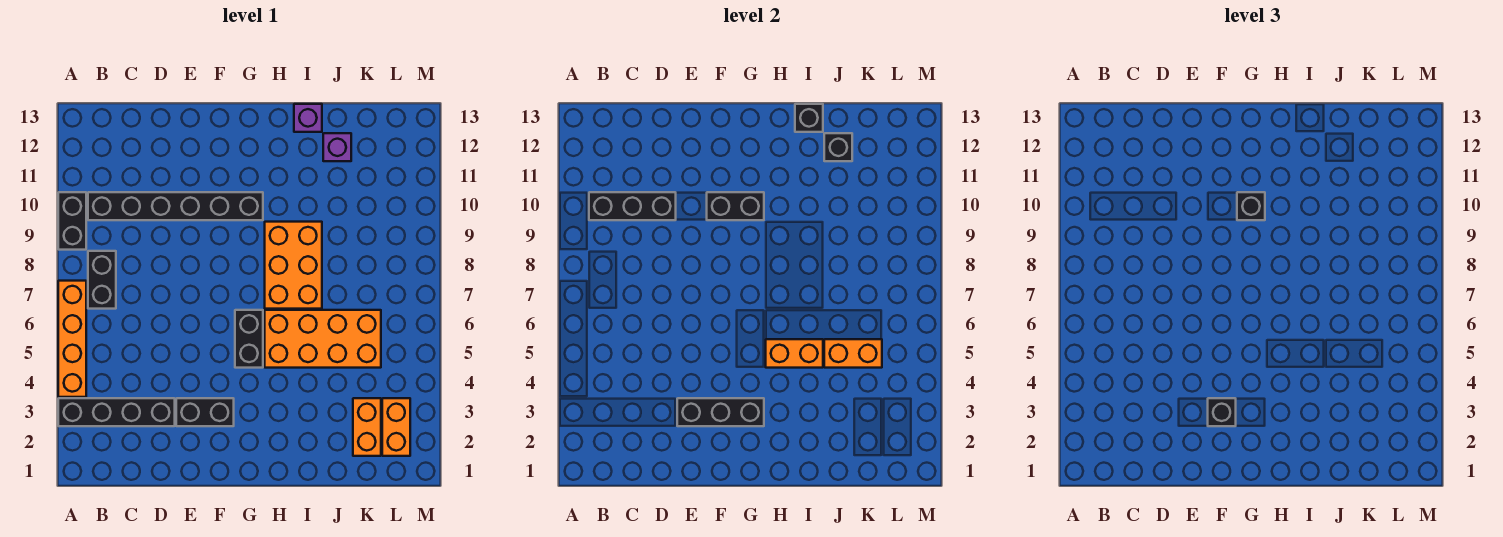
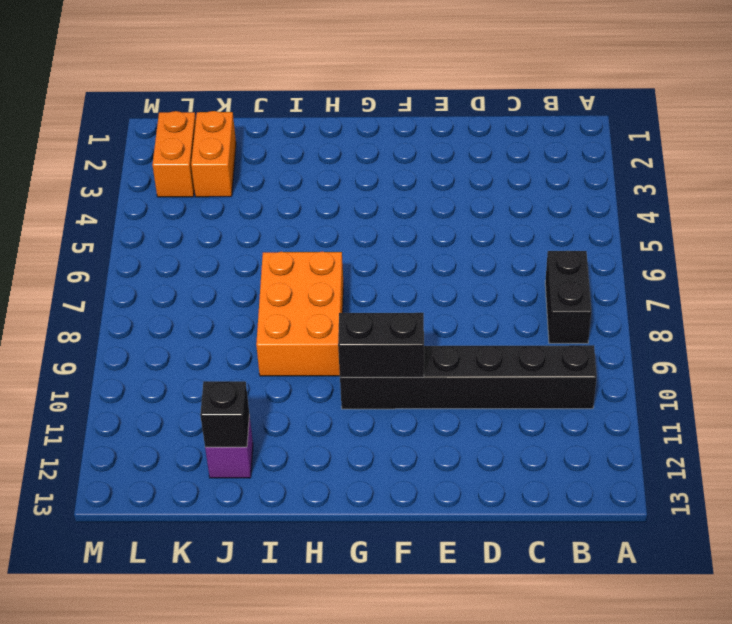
none -> black 1x4 brick [58,398,175,426]
none -> orange 1x4 brick [58,281,86,397]
none -> black 1x2 brick [58,192,86,250]

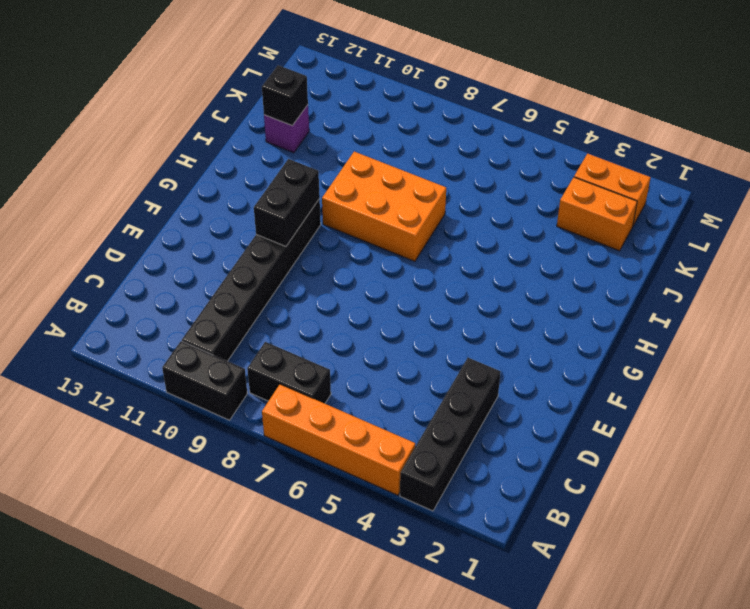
none -> black 1x2 brick [176,398,234,426]
none -> black 1x2 brick [235,310,263,368]
none -> orange 2x4 brick [265,310,381,368]

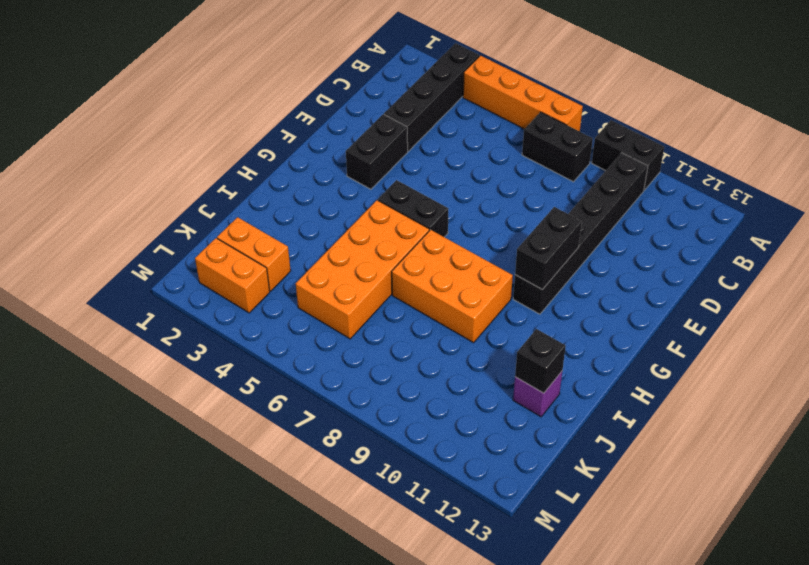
none -> purple 1x1 brick [294,104,322,132]
none -> black 1x3 brick [589,192,676,220]
none -> black 1x3 brick [677,398,764,426]

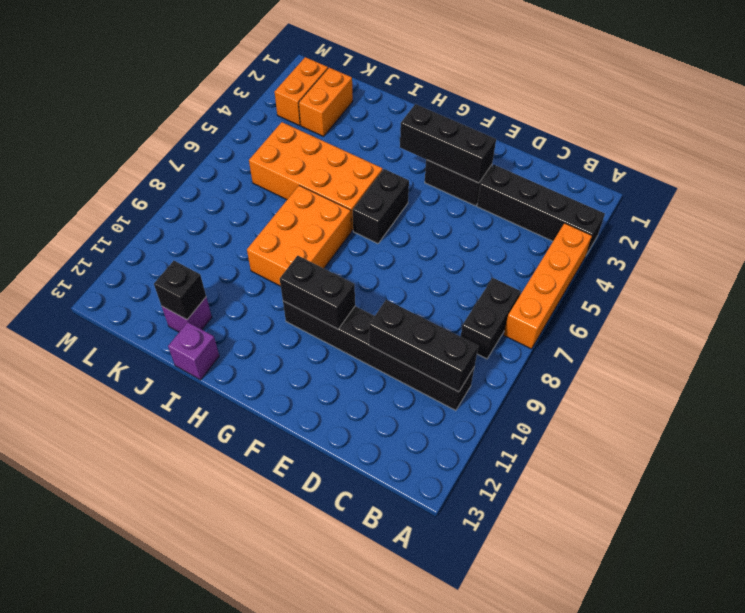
none -> black 1x2 brick [58,192,86,250]
none -> orange 1x2 brick [766,339,823,368]
none -> black 1x1 brick [795,104,823,132]

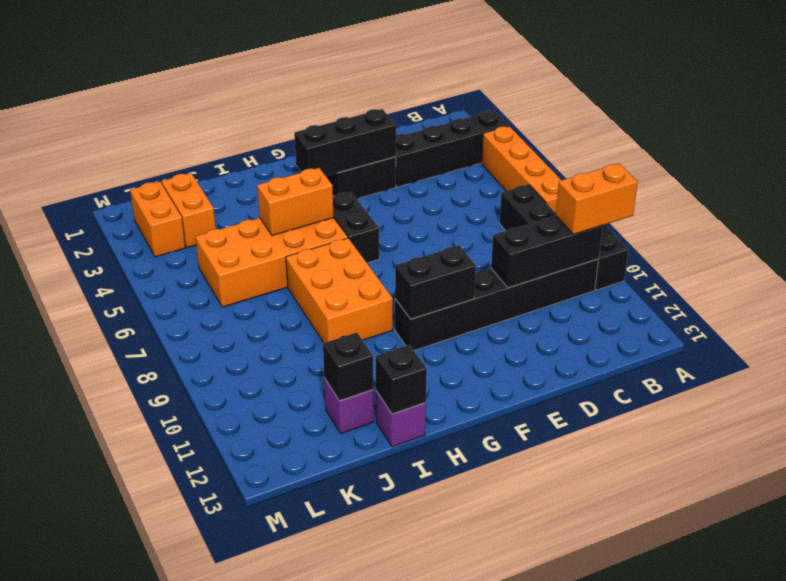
orange 1x2 brick [556,163,638,234] -> orange 1x2 brick moved to [824,339,882,368]
none -> black 1x1 brick [1208,398,1236,426]
none -> black 1x1 brick [1237,192,1265,220]

